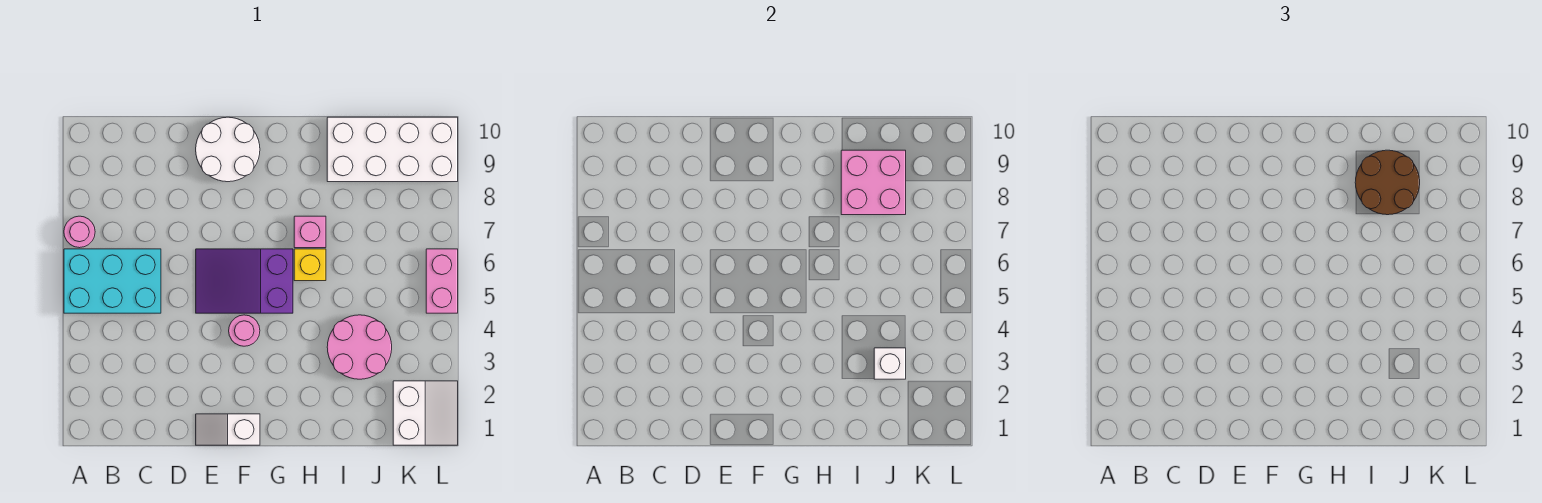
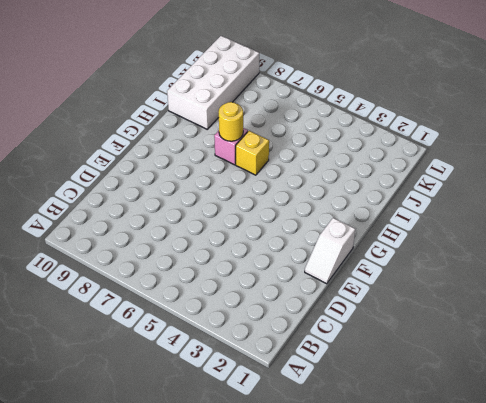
yellow 1x1 round brick [219,102,243,141] -> none
none -> cyan 2x3 brick [64,249,161,313]
none -> pink 1x1 round brick [64,216,95,248]
none -> purple 2x3 slope [196,249,293,313]

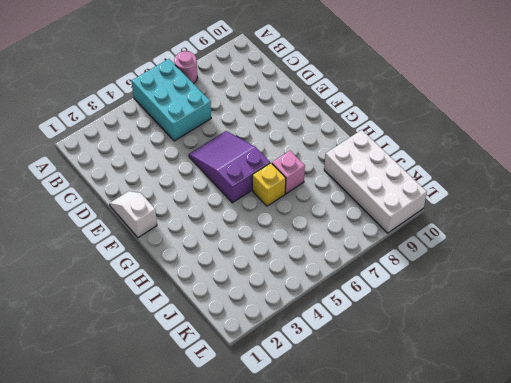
none -> white 2x2 round brick [196,117,260,182]
none -> pink 1x1 round brick [229,315,260,346]
none -> pink 2x2 round brick [327,315,392,379]

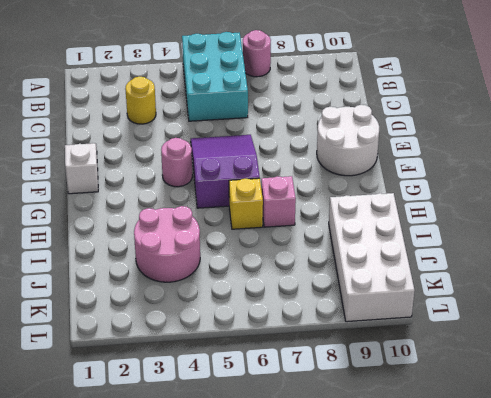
yellow 1x1 round brick [125,77,156,124] -> none
none -> white 2x2 slope [393,381,458,445]
none -> pink 1x2 brick [426,249,458,313]
none -> pink 2x2 brick [841,150,906,215]

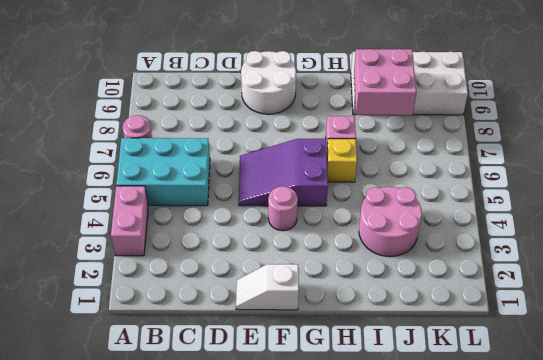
pink 1x2 brick [111,186,148,256] -> pink 1x2 brick moved to [426,249,458,313]
none -> white 2x2 slope [393,381,458,445]
none -> white 1x1 brick [874,348,906,379]
none -> brown 2x2 round brick [1355,150,1420,215]

